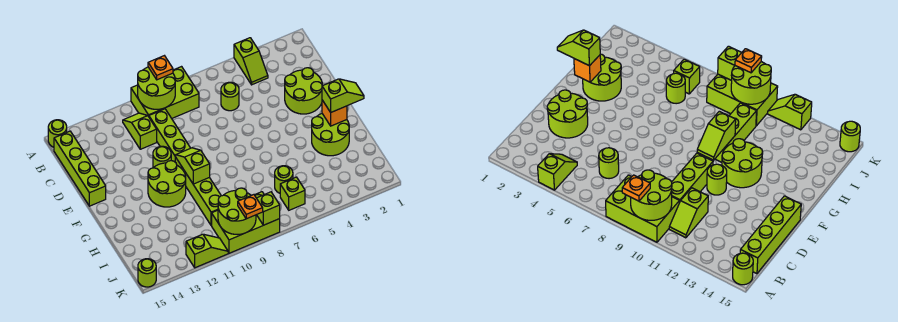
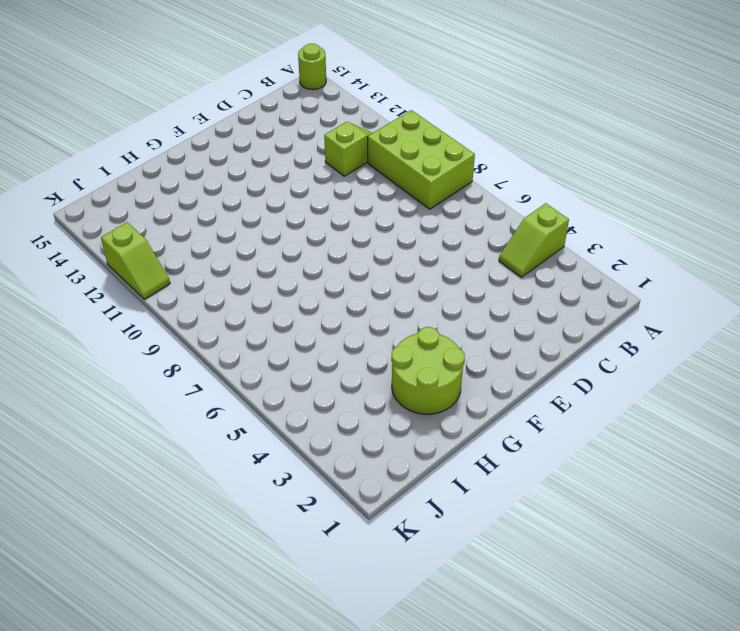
none -> lime 1x4 brick [54,131,106,206]
none -> lime 1x1 round brick [221,82,239,111]
none -> lime 1x3 brick [149,109,190,168]

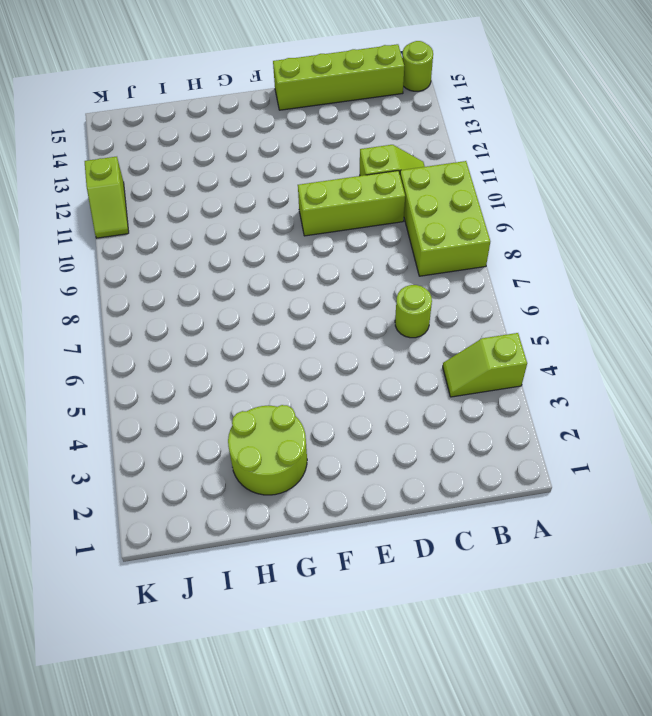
none -> lime 2x2 round brick [285,68,322,114]
none -> lime 1x1 round brick [153,146,171,167]
none -> lime 2x2 round brick [148,161,186,207]

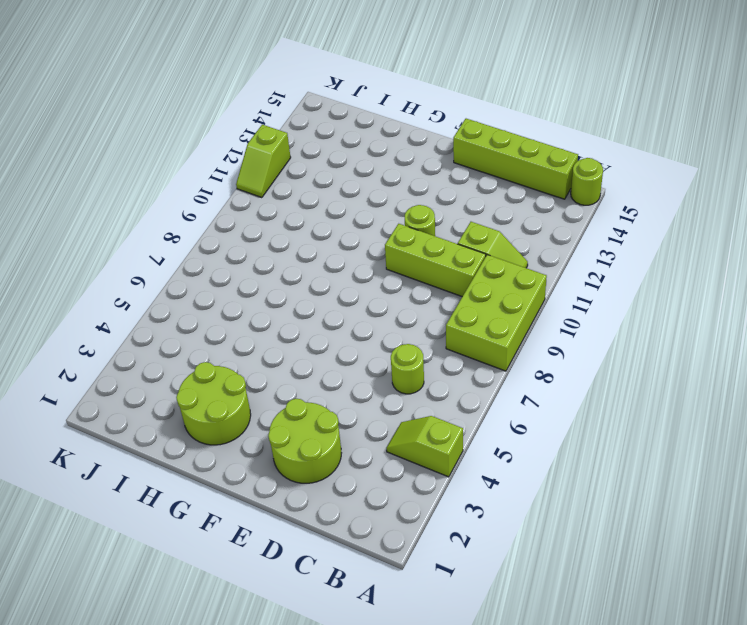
none -> lime 2x2 round brick [148,161,186,207]
none -> lime 1x3 brick [185,172,221,226]
none -> lime 1x1 round brick [275,166,293,193]

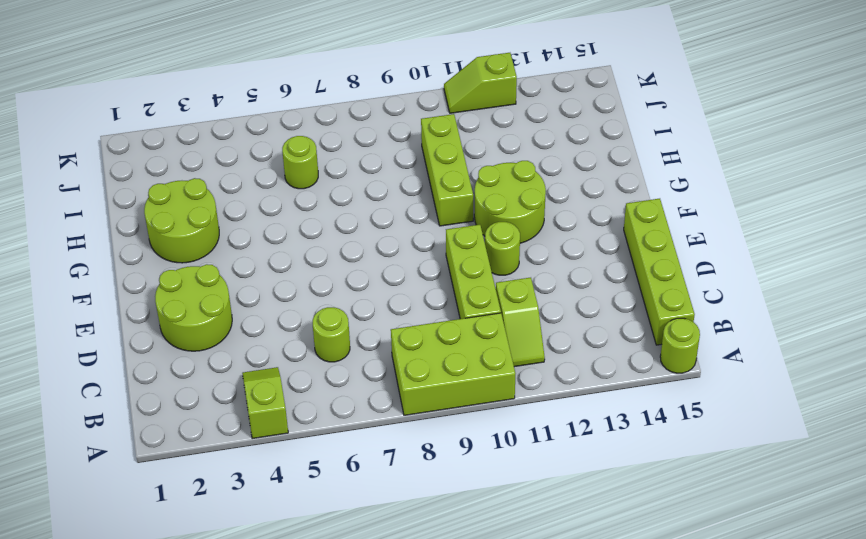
none -> lime 1x1 brick [280,177,305,210]
none -> lime 2x3 brick [212,192,280,253]
none -> lime 1x1 round brick [138,259,156,287]

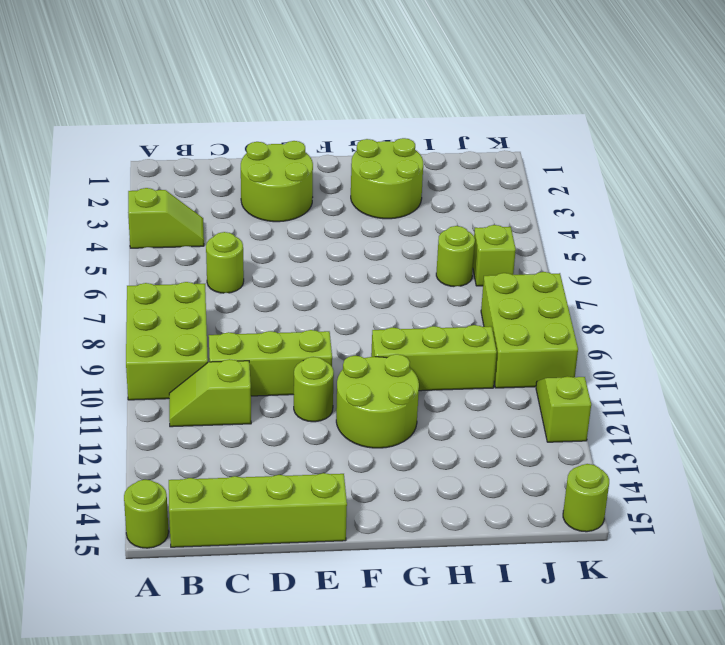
none -> lime 2x2 round brick [138,67,175,109]
none -> lime 1x2 slope [176,148,210,184]
none -> orange 1x1 brick [322,100,347,126]

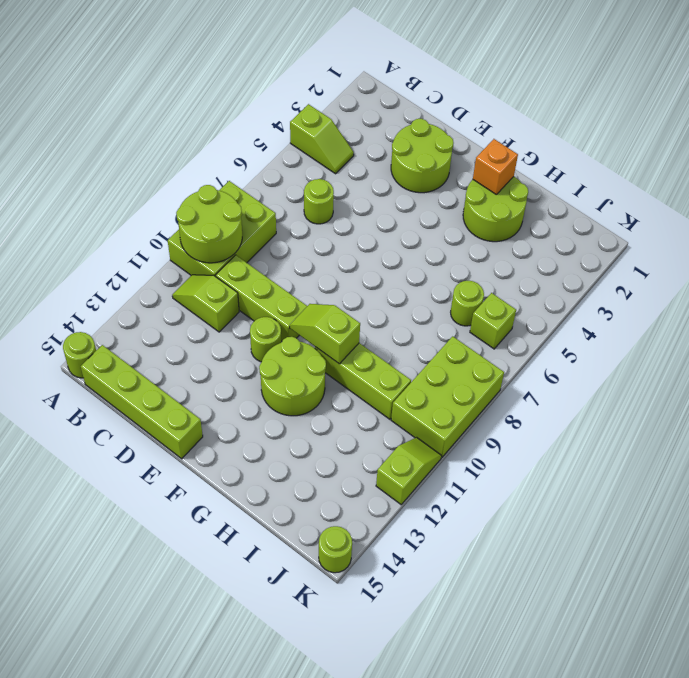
none -> lime 2x2 round brick [218,188,256,234]
none -> lime 1x1 brick [257,192,280,225]
none -> orange 1x1 plate [148,56,173,80]

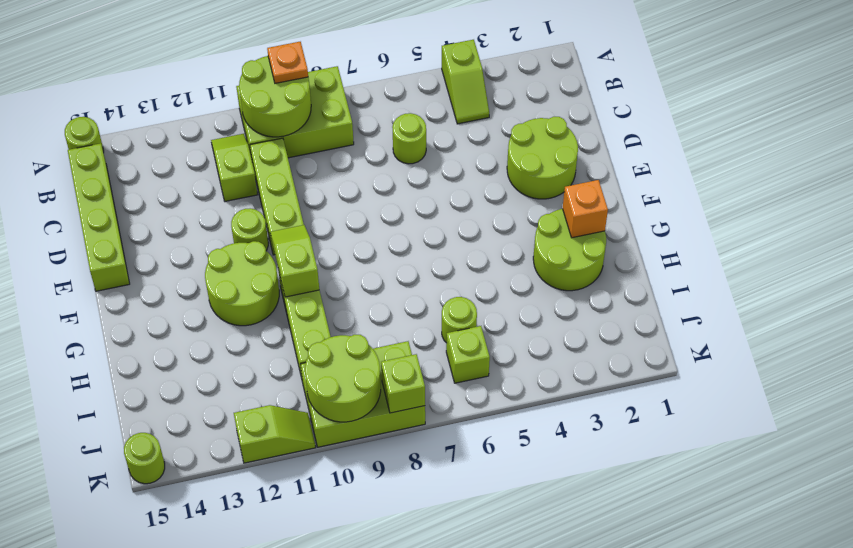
none -> lime 1x2 slope [322,79,364,112]
none -> orange 1x1 plate [238,195,263,219]

